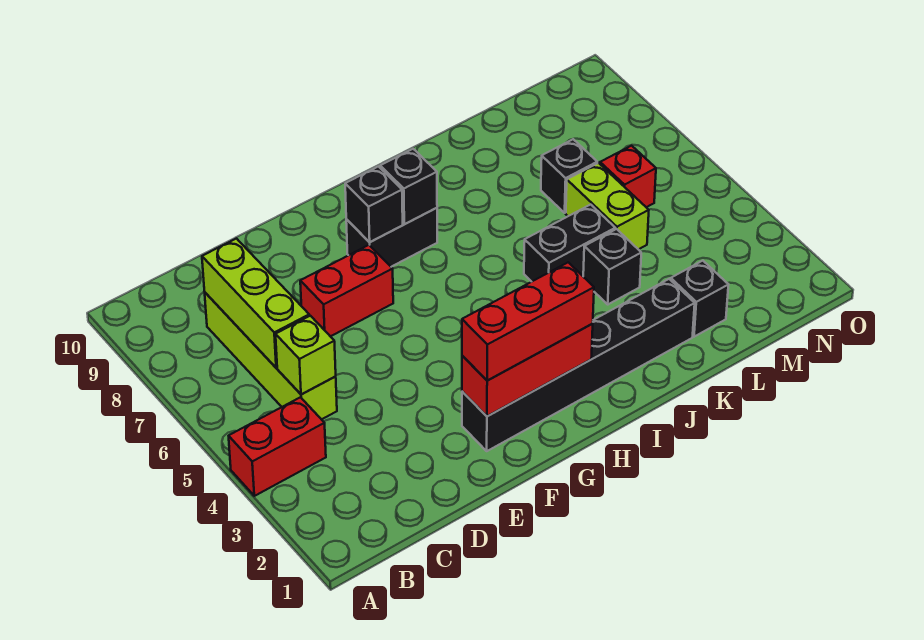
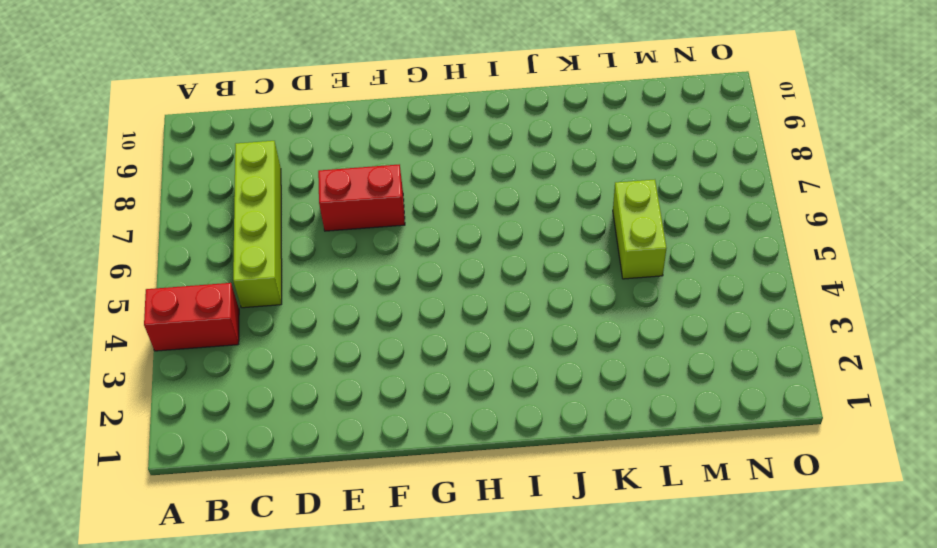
none -> black 1x6 brick [462,279,695,451]
none -> black 1x2 brick [346,208,437,267]
none -> black 1x2 brick [524,205,615,282]

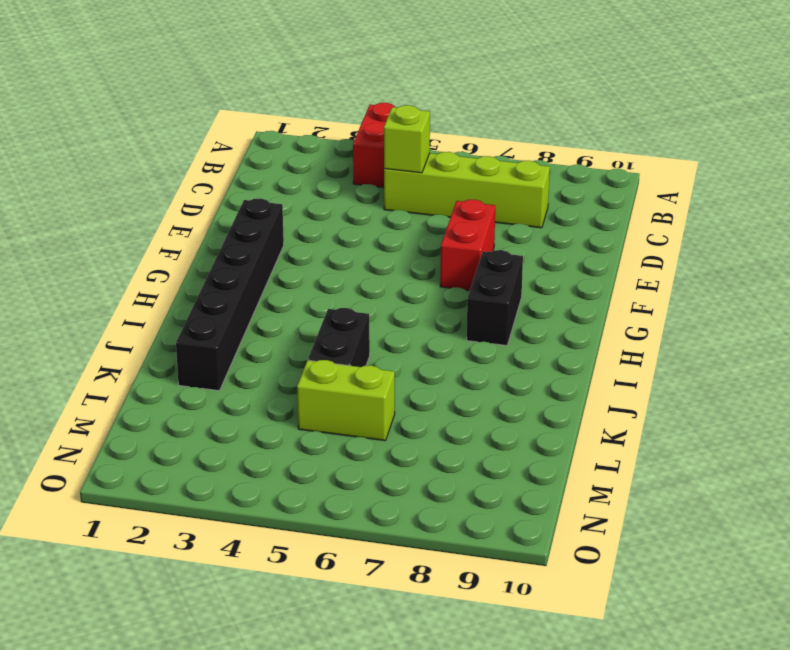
none -> black 1x1 brick [583,229,641,304]
none -> black 1x1 brick [671,261,728,337]
none -> black 1x1 brick [541,139,597,213]

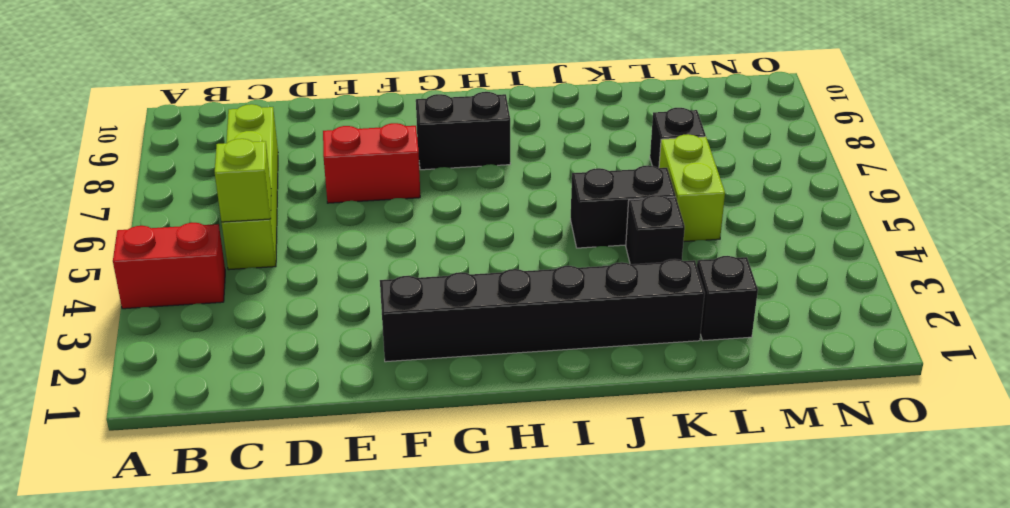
none -> red 1x1 brick [600,146,656,207]
none -> lime 1x3 brick [202,239,309,368]
none -> red 1x3 brick [462,324,593,416]

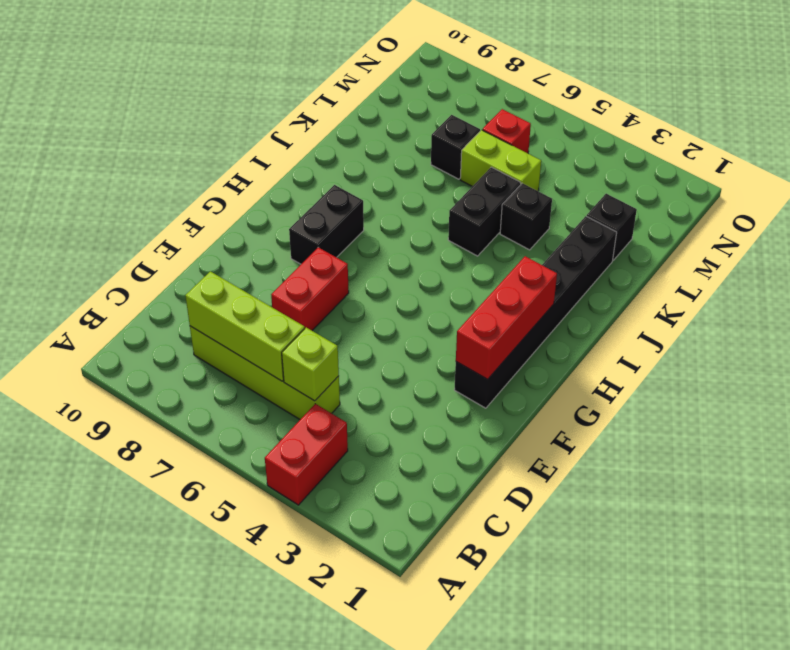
none -> black 1x1 brick [345,166,403,242]
none -> black 1x1 brick [380,149,437,224]
none -> red 1x3 brick [462,262,594,381]

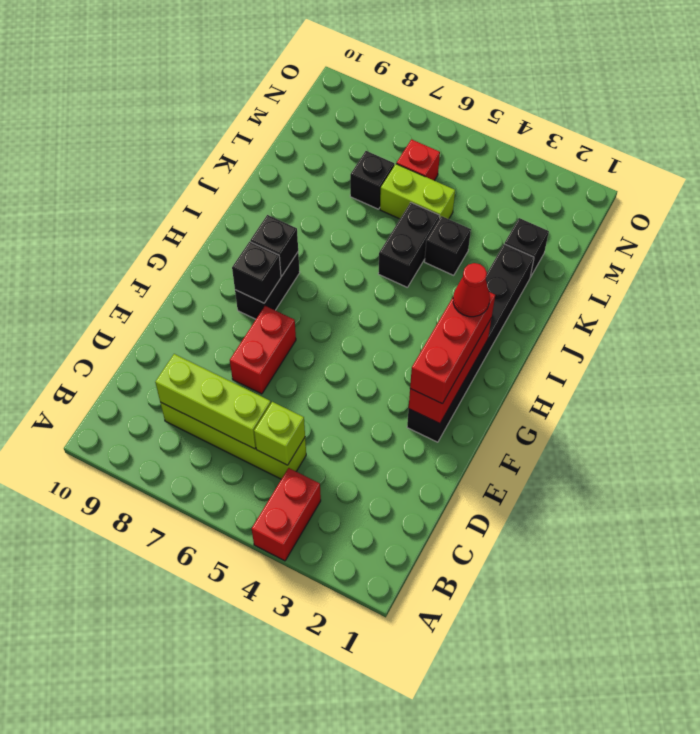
red 1x1 cone [453,263,490,317] -> none

